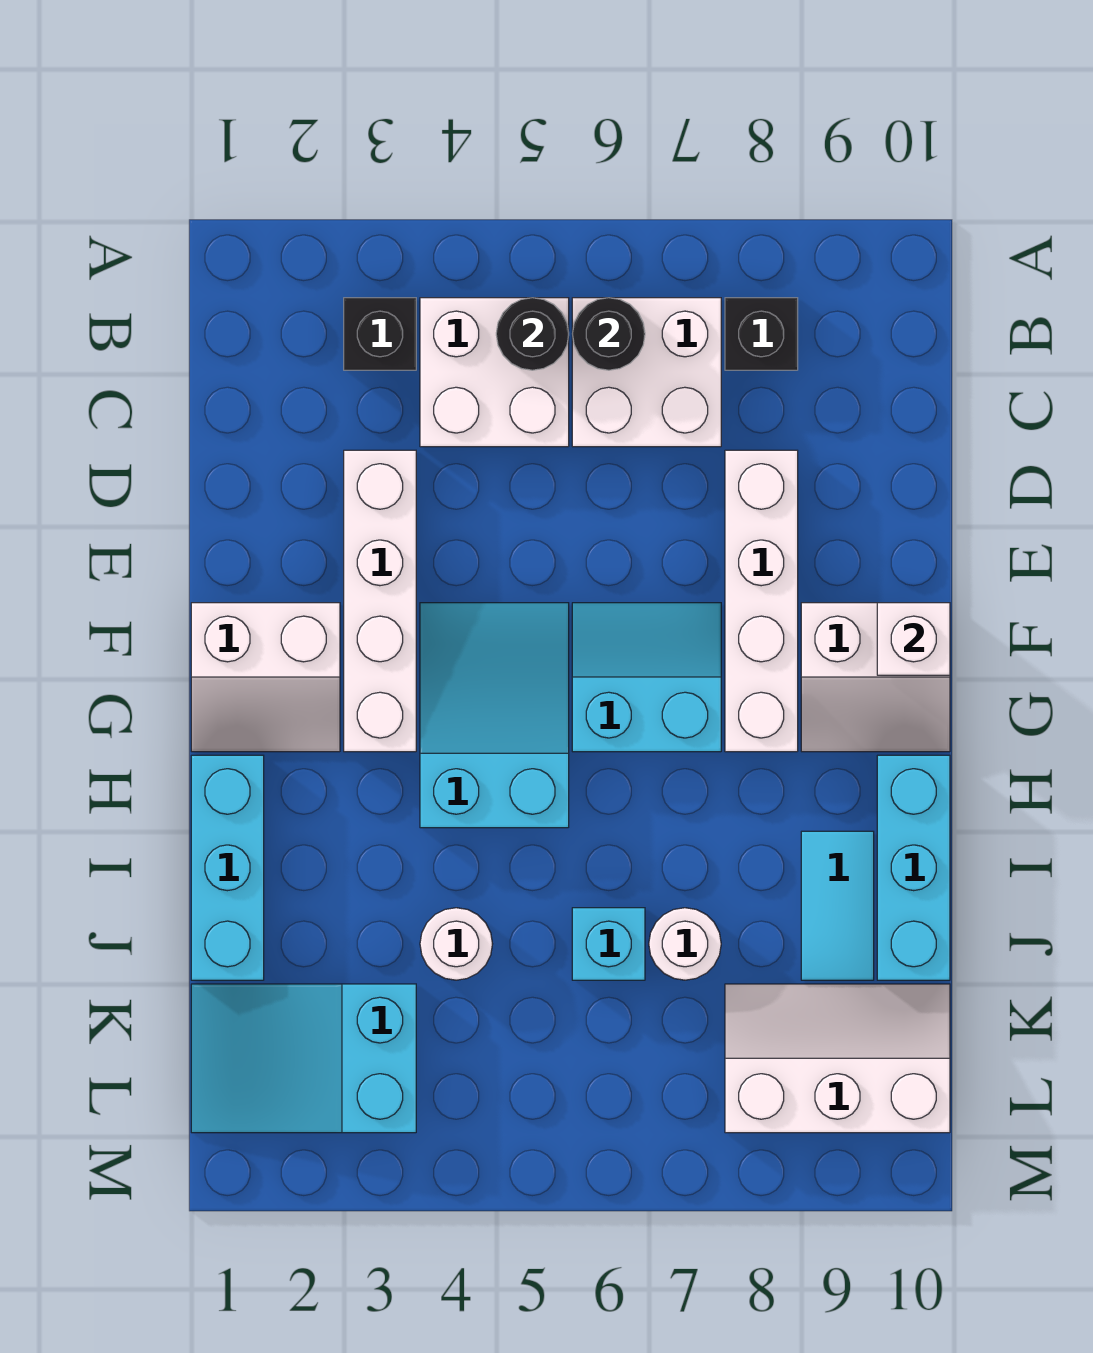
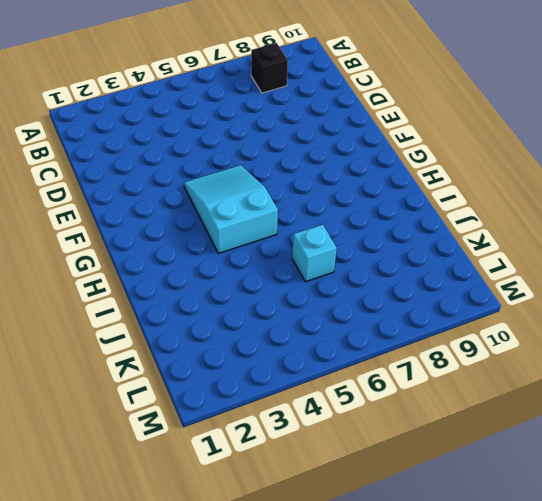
none -> black 1x1 brick [344,298,416,370]
none -> white 2x2 brick [420,298,569,447]
none -> white 2x2 brick [572,298,721,447]

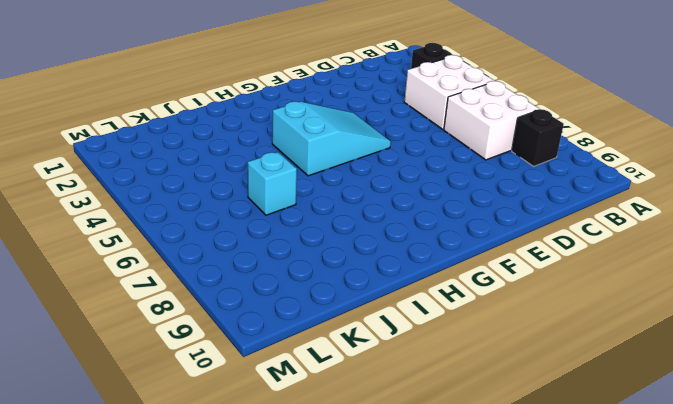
none -> white 1x4 brick [344,450,416,752]
none -> white 1x4 brick [725,450,798,752]
none -> white 2x2 slope [191,603,340,752]

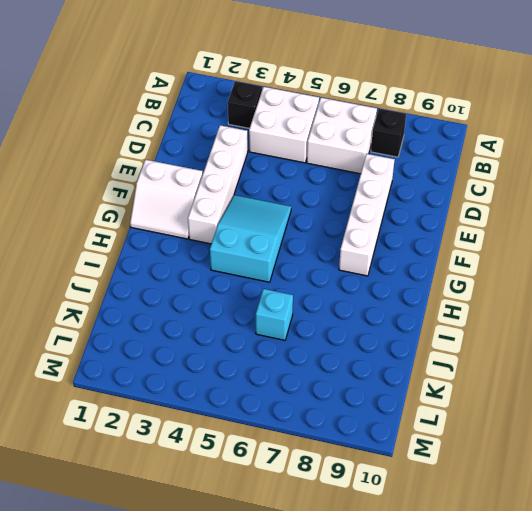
none -> cyan 2x2 slope [572,603,721,752]
none -> white 2x2 slope [801,603,950,752]
none -> cyan 1x3 brick [191,755,264,980]

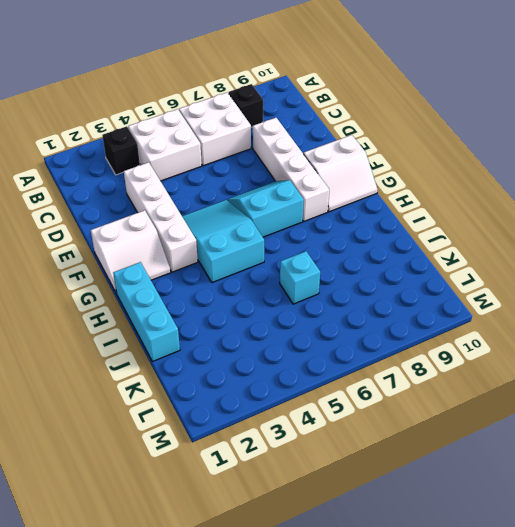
none -> cyan 1x3 brick [877,755,950,980]
none -> cyan 1x2 tile [801,831,874,980]
none -> white 1x1 round brick [420,908,492,980]

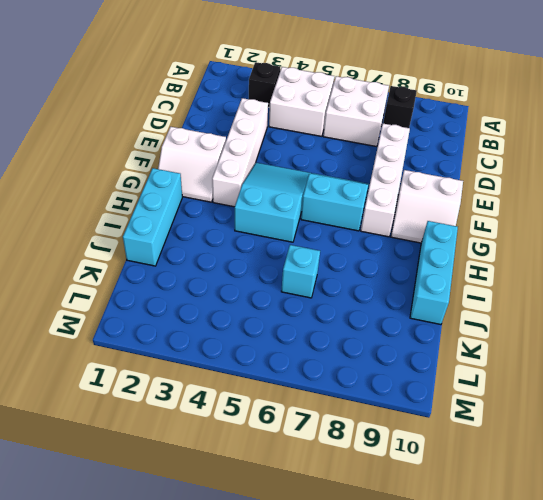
none -> cyan 1x2 tile [801,831,874,980]
none -> white 1x1 round brick [420,908,492,980]
none -> white 1x1 round brick [649,908,721,980]

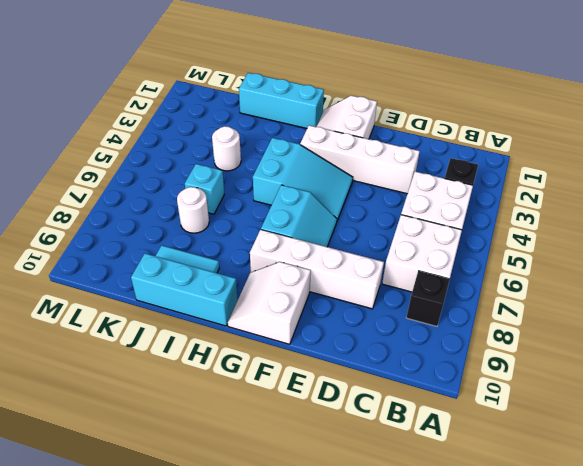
none -> cyan 2x3 slope [191,984,416,1133]
none -> white 2x3 slope [725,984,950,1133]
none -> black 1x1 round brick [496,298,569,370]

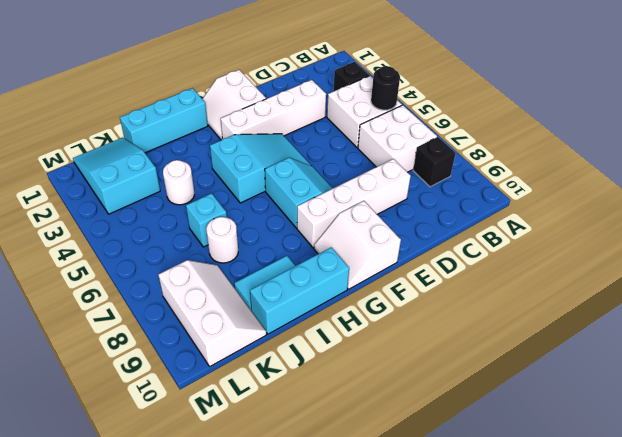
none -> black 1x1 round brick [572,298,645,370]
none -> white 1x1 brick [877,603,950,675]

